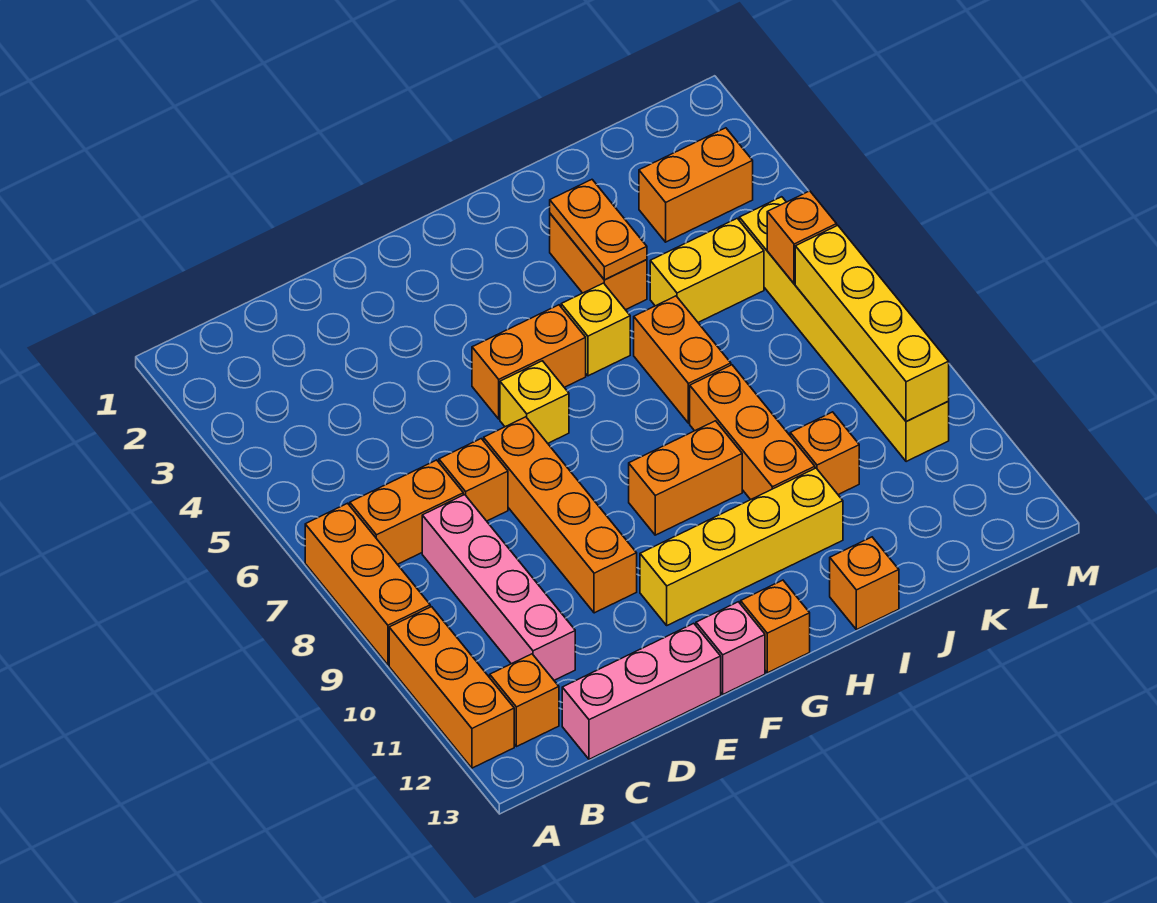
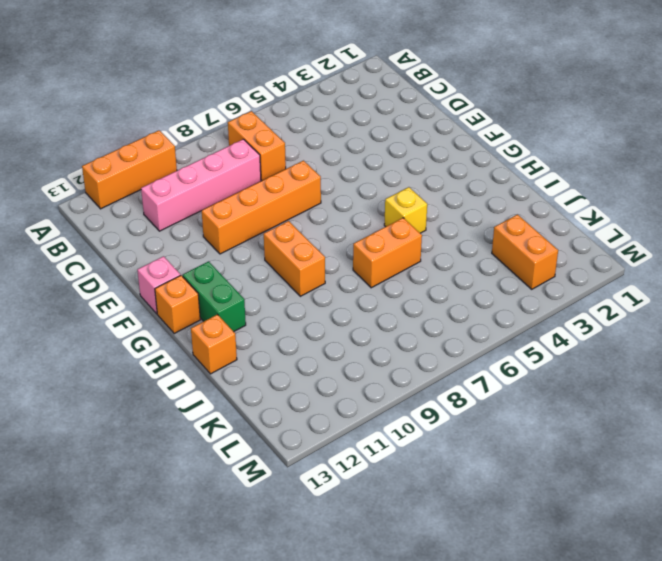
green 1x2 brick [183,261,246,332] -> none
none -> orange 1x3 brick [305,503,430,665]
none -> orange 1x1 brick [490,654,559,747]
none -> pink 1x3 brick [562,623,721,759]

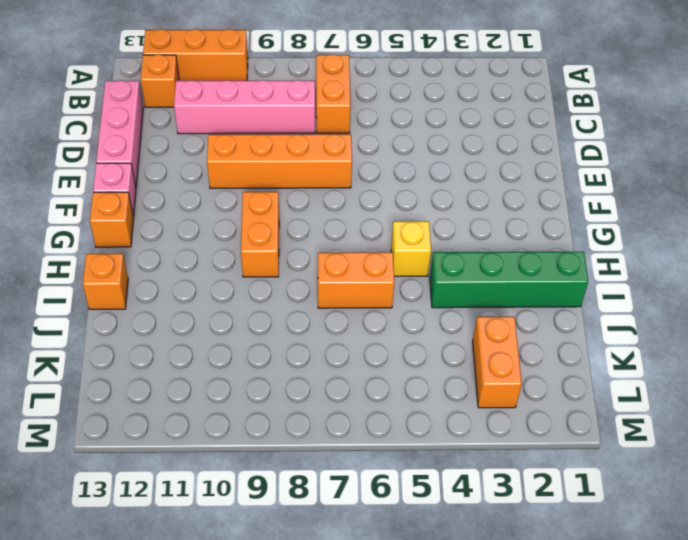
green 1x4 brick [430,252,588,308] -> orange 1x2 brick [550,214,647,310]
none -> orange 1x3 brick [305,503,430,665]
none -> orange 1x1 brick [439,439,508,521]
none -> orange 1x2 brick [472,305,586,419]

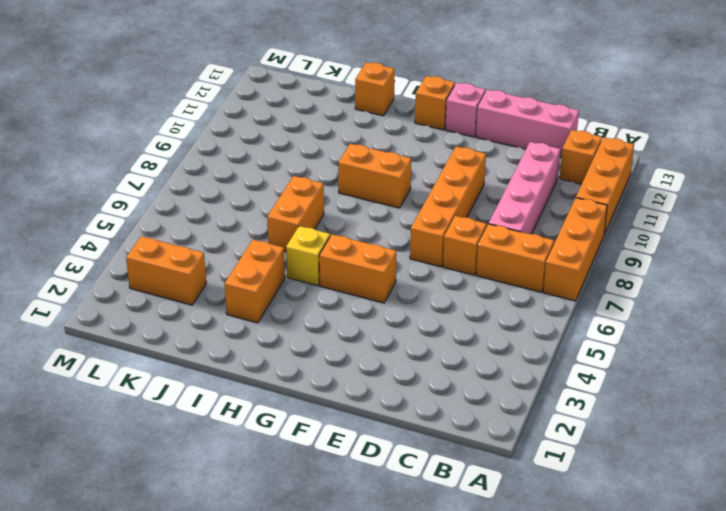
none -> yellow 1x1 brick [500,361,569,443]
none -> yellow 1x4 brick [640,468,843,625]
none -> orange 1x3 brick [690,365,815,500]

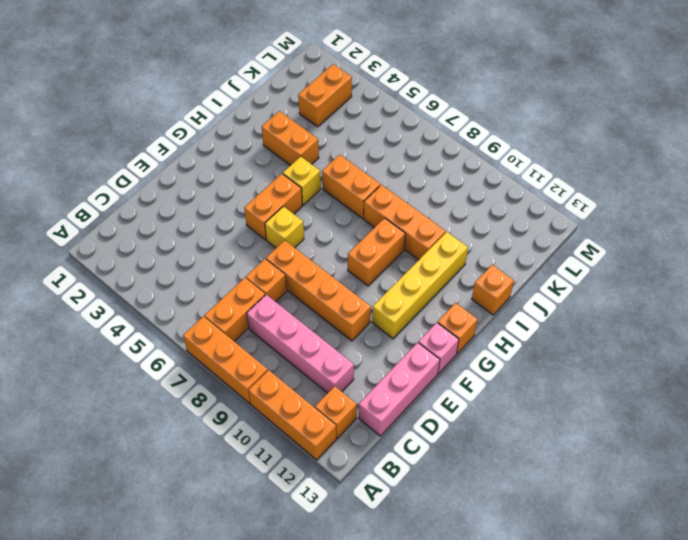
none -> yellow 1x2 brick [650,218,764,322]
none -> orange 1x1 brick [790,412,859,495]
none -> yellow 1x6 brick [739,197,949,462]

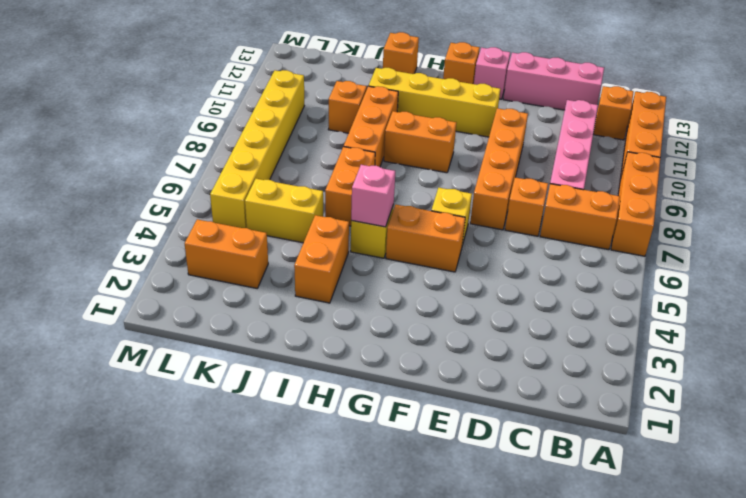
pink 1x1 brick [351,165,395,227] -> none
none -> orange 1x2 plate [550,180,647,280]
none -> orange 1x1 brick [767,191,837,284]
none -> yellow 1x4 brick [795,225,949,422]

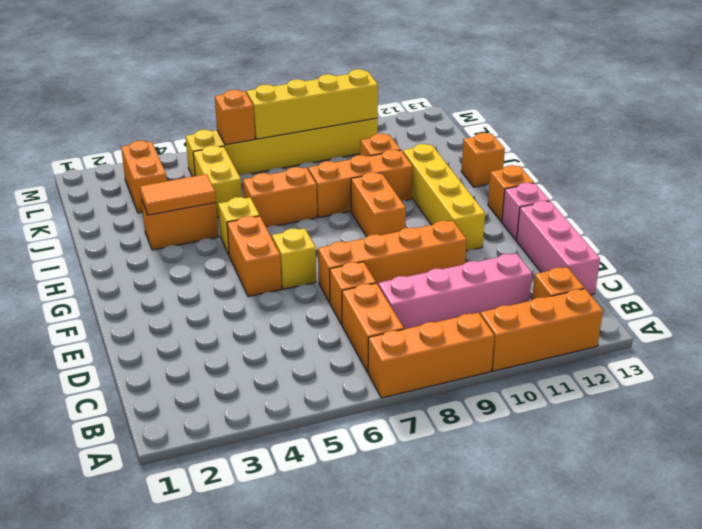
orange 1x2 tile [140,174,216,215] -> orange 1x2 plate [550,180,647,280]

